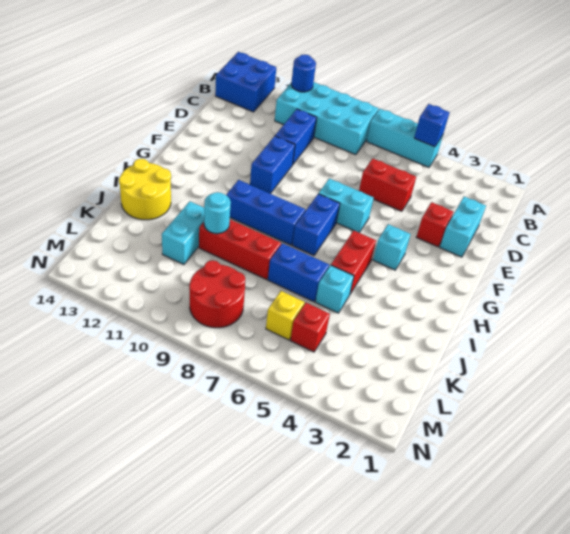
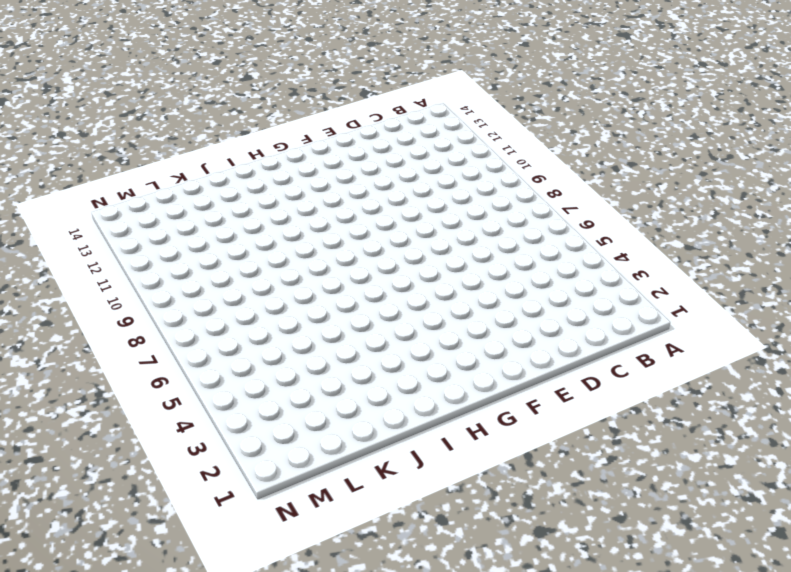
none -> cyan 1x3 brick [367,109,443,167]
none -> cyan 2x4 brick [275,82,379,155]
none -> blue 2x2 brick [215,52,276,112]

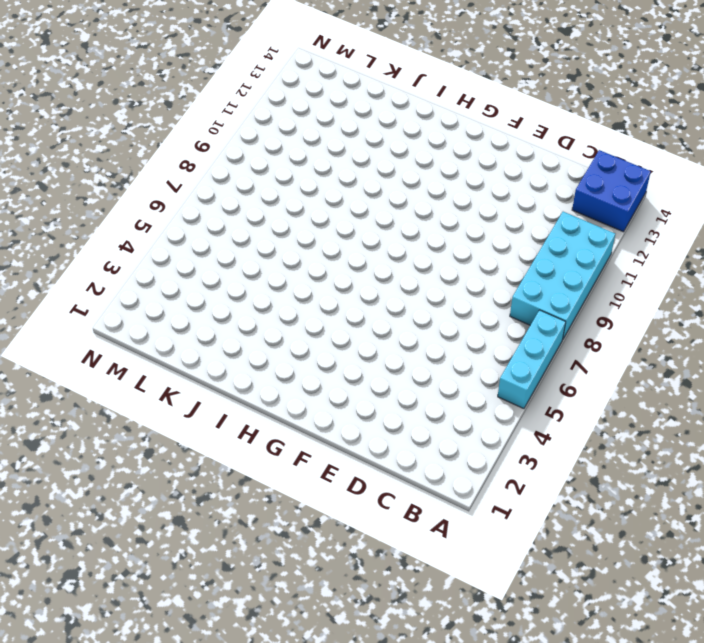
none -> blue 1x2 brick [275,109,317,164]
none -> cyan 1x2 brick [440,197,486,257]
none -> red 1x2 brick [359,158,416,211]

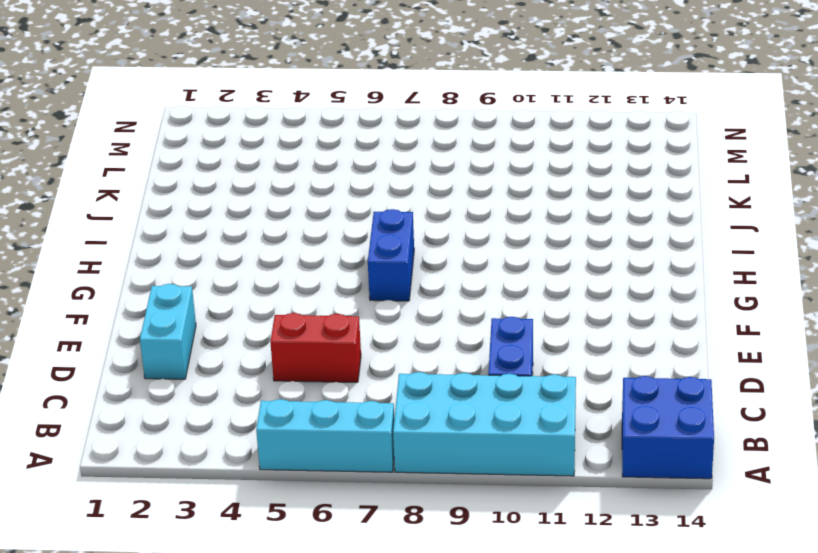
none -> red 1x1 brick [417,202,453,247]
none -> blue 1x2 brick [250,136,295,194]
none -> cyan 1x2 brick [319,178,374,233]

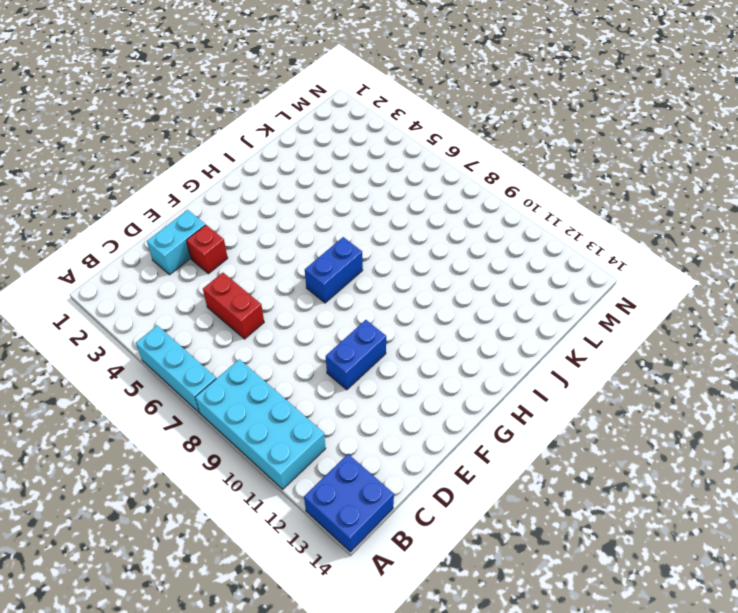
none -> blue 1x2 brick [275,109,317,164]
none -> cyan 1x2 brick [319,178,374,233]
none -> cyan 1x1 brick [373,224,411,270]

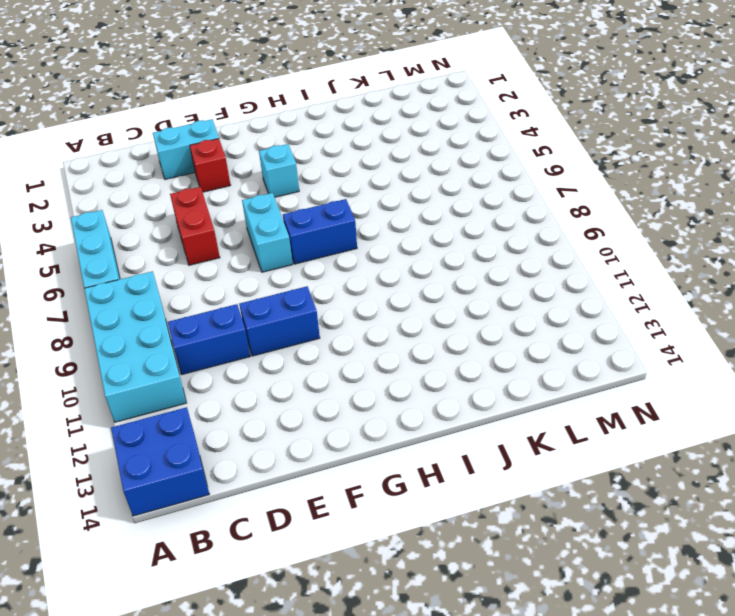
none -> red 1x2 brick [331,230,376,294]
none -> blue 1x3 brick [226,180,305,245]
none -> yellow 2x2 round brick [119,159,171,220]

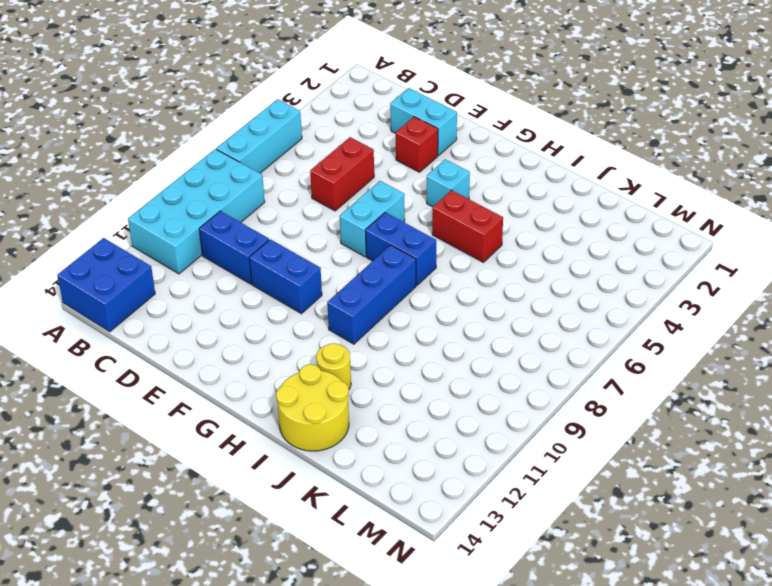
yellow 1x1 round brick [316,343,351,390] -> none
none -> cyan 1x1 brick [316,265,354,313]
none -> blue 1x2 brick [268,243,329,302]
none -> red 1x3 brick [199,220,281,279]

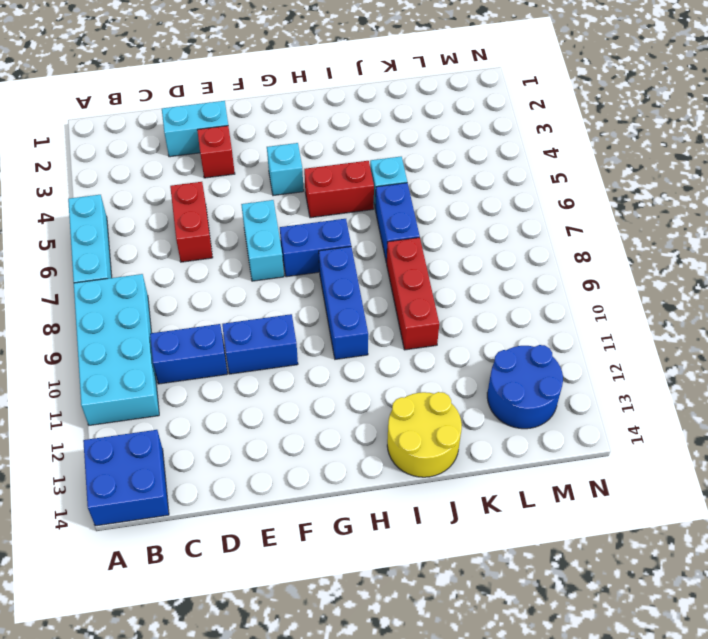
blue 2x2 round brick [487,345,563,429] -> none
none -> cyan 1x2 brick [162,201,204,265]
none -> red 1x1 brick [290,303,330,352]
none -> yellow 1x1 brick [266,291,305,340]

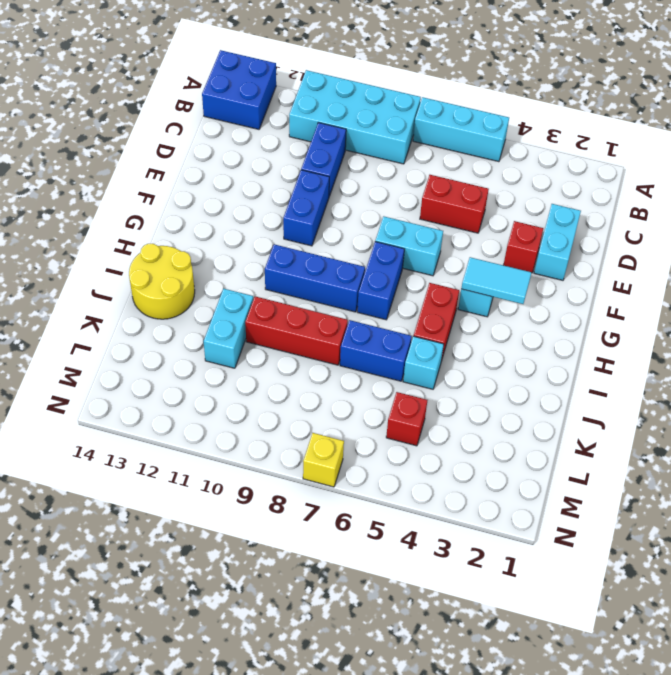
cyan 1x2 tile [461,257,531,304] -> none
yellow 1x1 brick [303,433,344,487] -> yellow 1x1 brick moved to [266,291,305,340]
none -> red 2x2 round brick [189,260,245,328]
none -> blue 1x1 brick [414,104,450,147]
none -> blue 1x1 round brick [291,54,316,92]

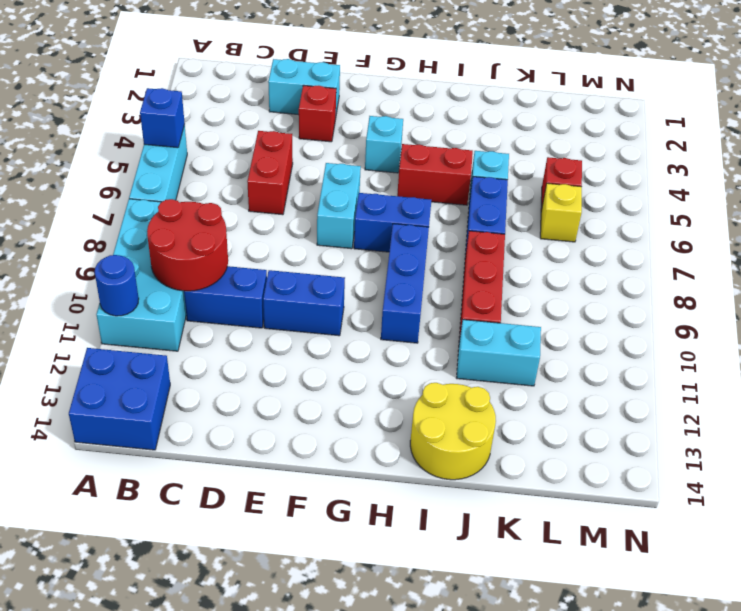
red 2x2 round brick [147,199,228,291] -> red 2x2 round brick moved to [189,260,245,328]
none -> cyan 1x1 round brick [204,192,231,234]

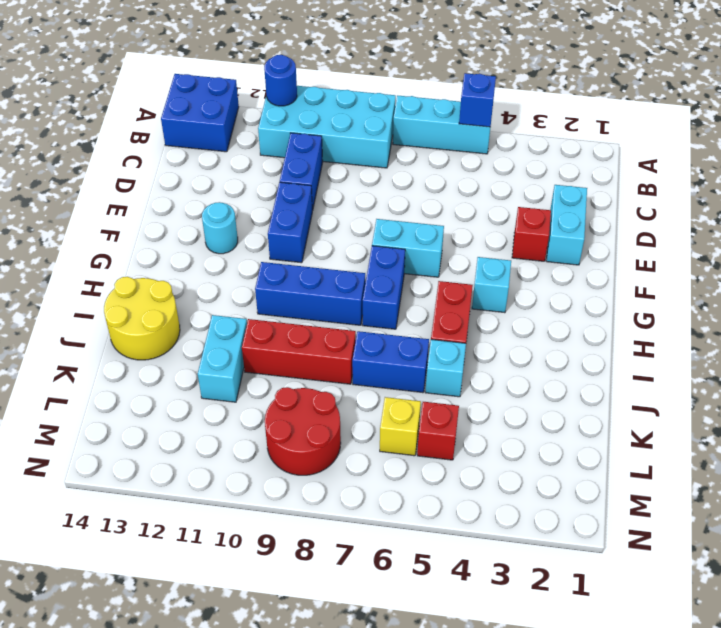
cyan 1x1 round brick [202,202,238,254] -> cyan 1x1 round brick moved to [204,192,231,234]
none -> red 1x2 brick [359,158,416,211]

